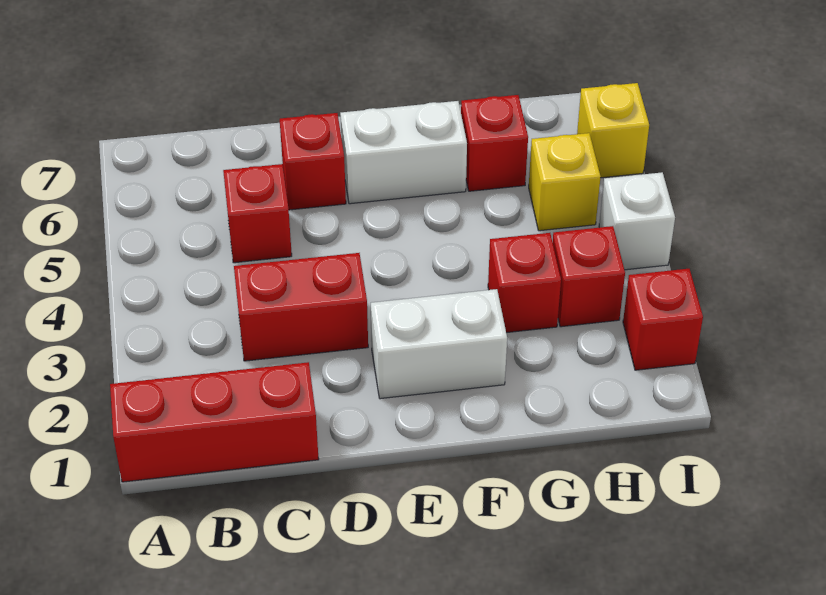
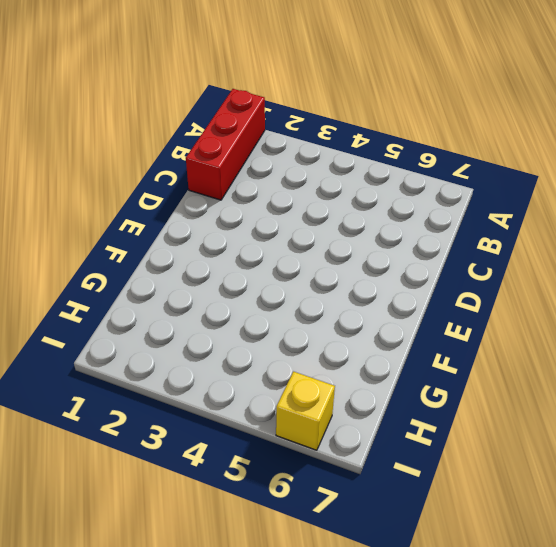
none -> red 1x2 brick [234,253,368,361]
none -> red 1x1 brick [223,164,292,263]
none -> red 1x1 brick [280,113,346,210]

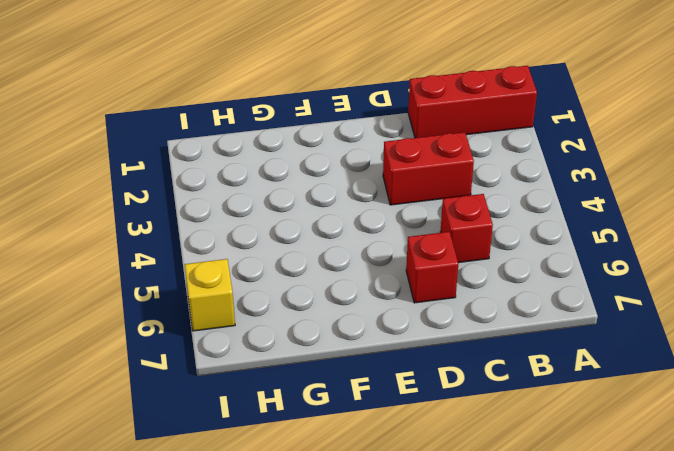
none -> white 1x2 brick [371,289,507,399]
none -> white 1x2 brick [340,101,467,204]
none -> red 1x1 brick [488,233,561,333]

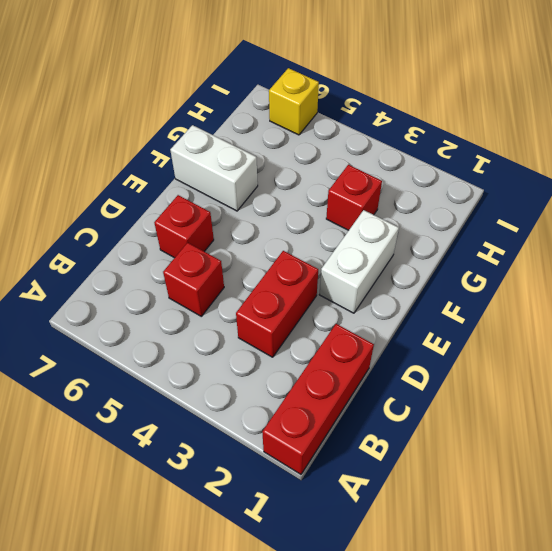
white 1x2 brick [170,125,258,211] -> white 1x2 brick turned to [340,101,467,204]
none -> red 1x1 brick [461,95,528,191]
none -> red 1x1 brick [553,226,625,327]
none -> yellow 1x1 brick [529,133,601,231]

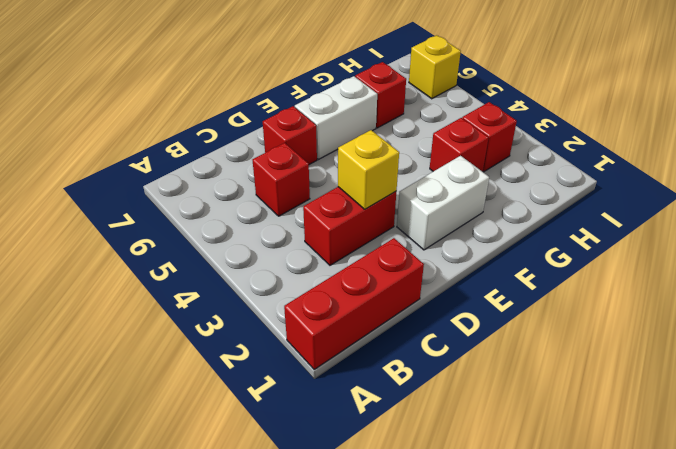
yellow 1x1 brick [338,130,399,209] -> yellow 1x1 brick moved to [529,133,601,231]
none -> red 1x1 brick [623,269,703,370]
none -> white 1x1 brick [599,172,675,270]

